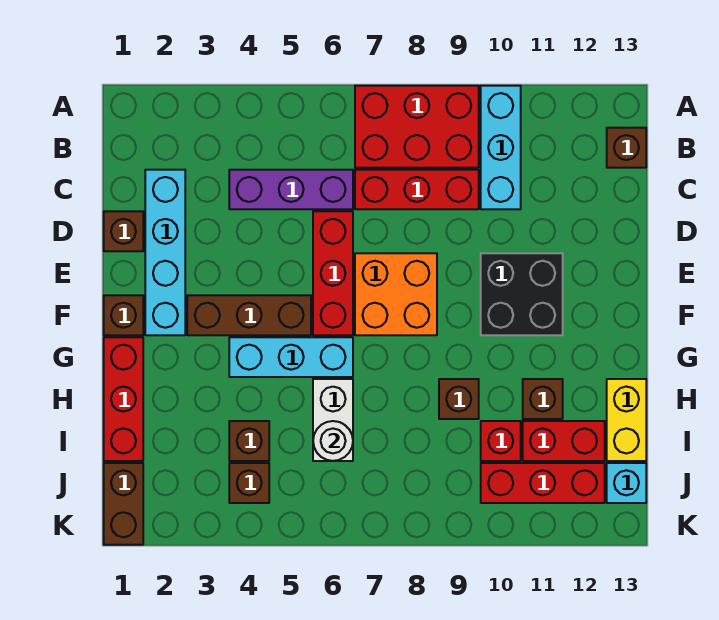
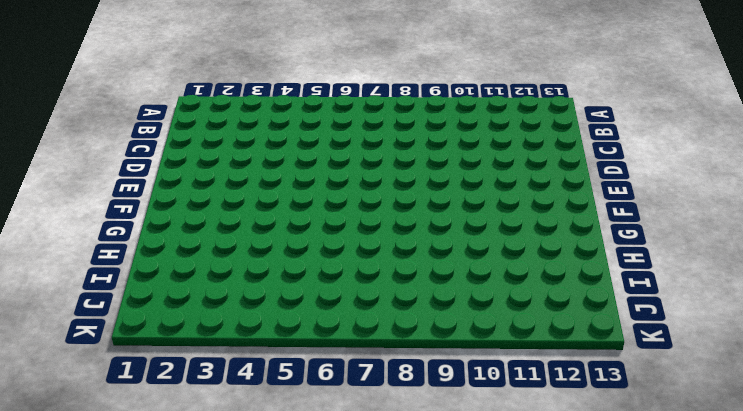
none -> red 2x3 brick [355,86,479,168]
none -> cyan 1x3 brick [481,86,521,209]
none -> brown 1x1 brick [607,128,646,168]

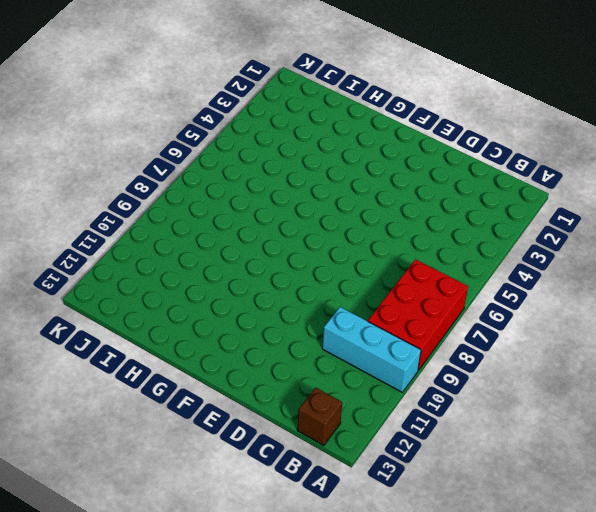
none -> cyan 1x4 brick [145,170,185,335]
none -> purple 1x3 brick [229,170,353,209]
none -> red 1x3 brick [355,170,479,209]

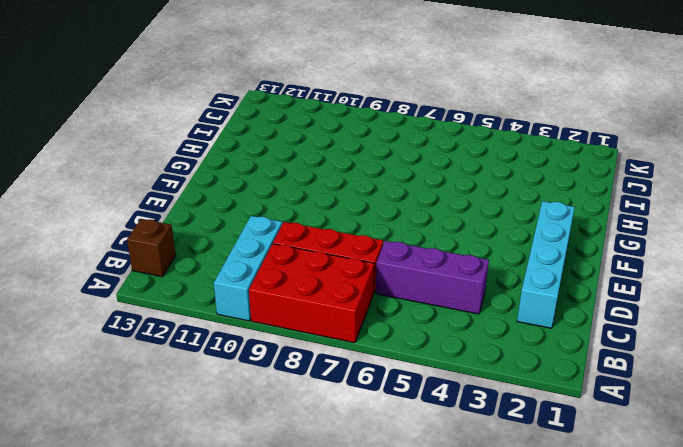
none -> brown 1x1 brick [104,211,143,251]
none -> red 1x3 brick [313,211,353,335]
none -> orange 2x2 brick [355,253,437,335]

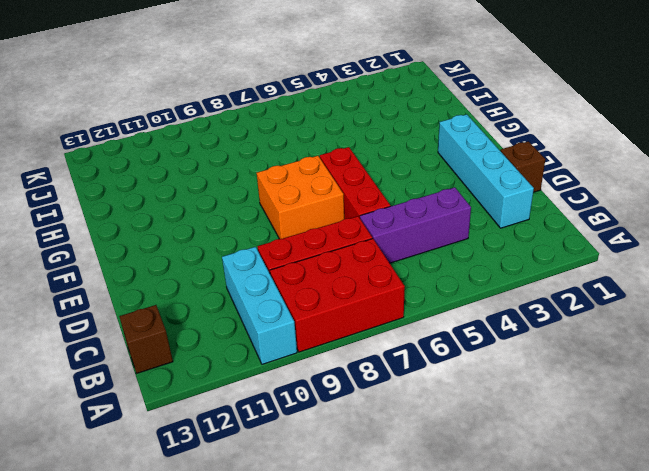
none -> black 2x2 brick [481,253,563,335]
none -> brown 1x1 brick [104,295,143,335]
none -> brown 1x3 brick [187,295,311,335]

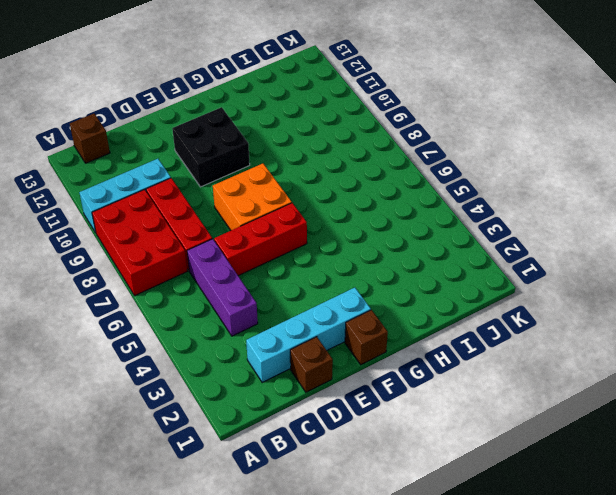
none -> brown 1x3 brick [187,295,311,335]
none -> red 1x3 brick [104,337,143,461]
none -> cyan 1x3 brick [229,337,353,377]

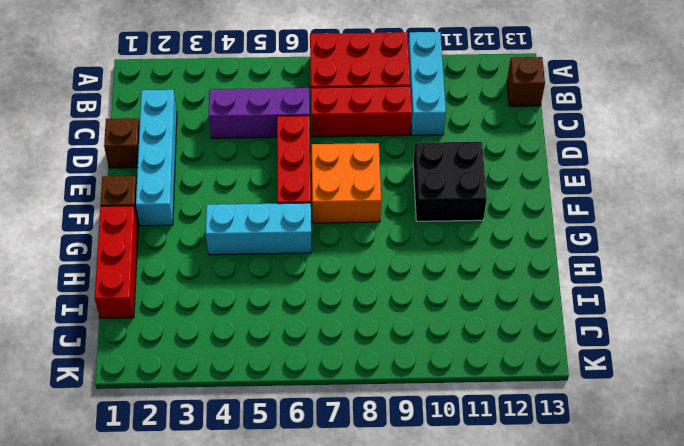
none -> brown 1x3 brick [187,295,311,335]
none -> white 1x2 brick [313,379,353,461]
none -> brown 1x1 brick [439,379,479,419]

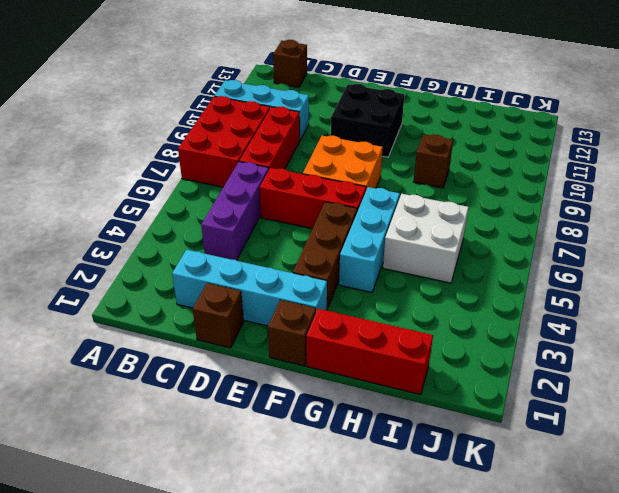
white 2x2 brick [383,194,469,283] -> white 1x2 brick [313,379,353,461]
none -> brown 1x1 brick [523,379,563,419]
none -> yellow 1x2 brick [607,379,646,461]
none -> brown 1x1 brick [229,421,269,461]

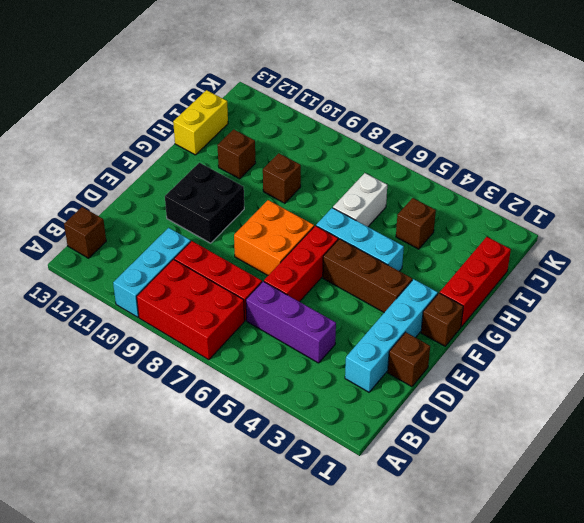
none -> red 1x1 brick [481,421,521,461]
none -> red 1x2 brick [523,421,605,461]
none -> brown 1x2 brick [104,463,143,545]

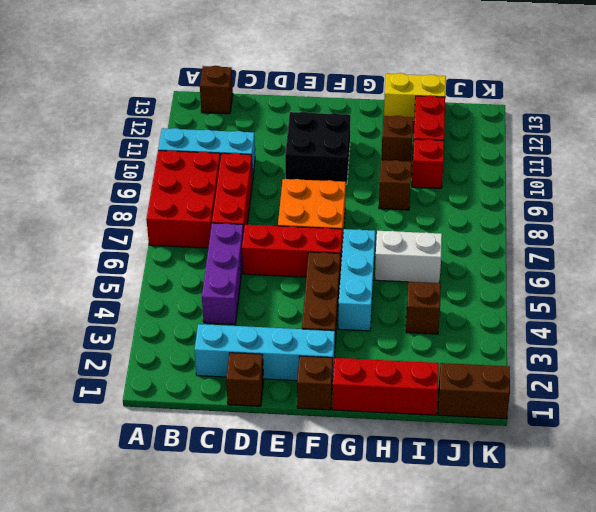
none -> brown 1x1 brick [229,463,269,503]
none -> red 1x3 brick [481,463,605,503]
none -> cyan 1x1 brick [607,463,646,503]

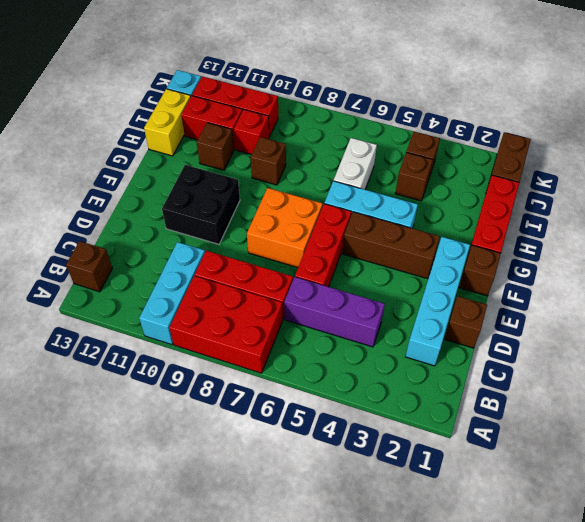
none -> white 1x1 round brick [313,421,353,461]

